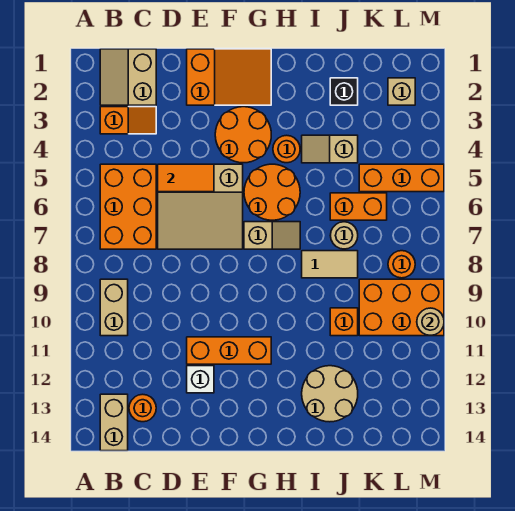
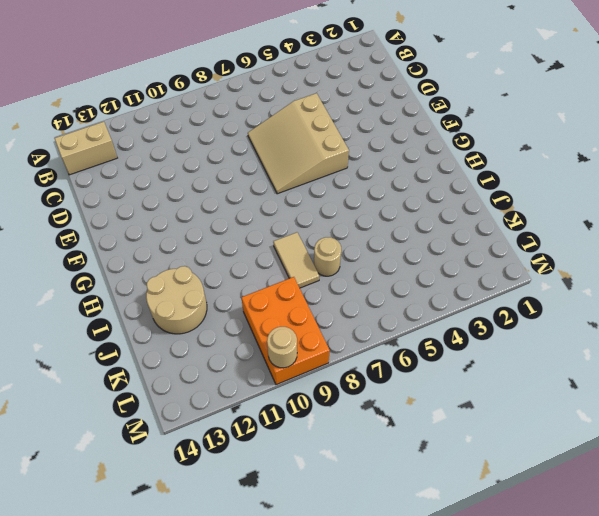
none -> tan 2x2 slope [100,49,156,105]
none -> orange 1x2 slope [100,107,156,134]
none -> orange 2x3 brick [100,164,156,249]

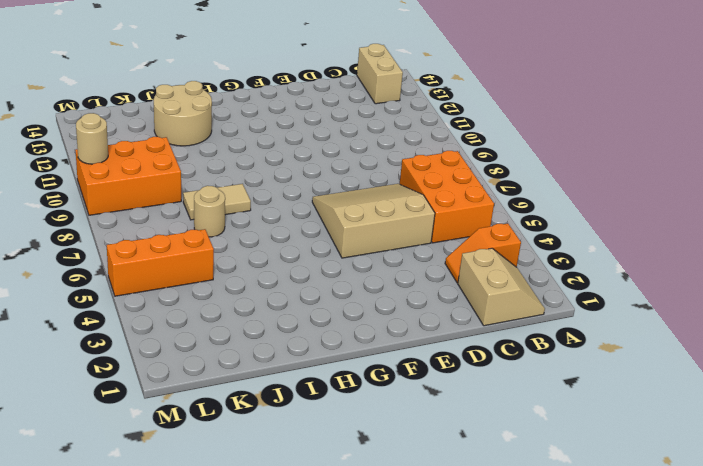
none -> tan 1x2 brick [100,279,128,336]
none -> orange 1x1 round brick [129,394,156,422]
none -> orange 2x3 slope [187,49,271,105]

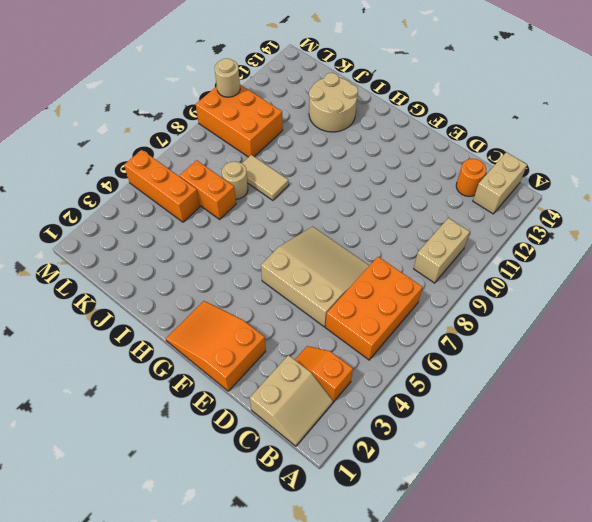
none -> orange 1x3 brick [187,337,271,364]
none -> white 1x1 brick [187,366,214,393]
none -> orange 2x2 round brick [215,107,271,163]

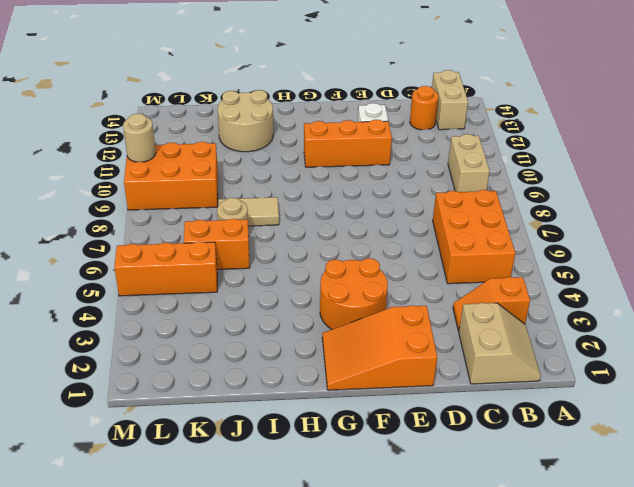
none -> tan 3x3 slope [158,164,243,249]
none -> orange 2x2 round brick [244,164,300,220]
none -> tan 1x2 slope [244,222,300,249]

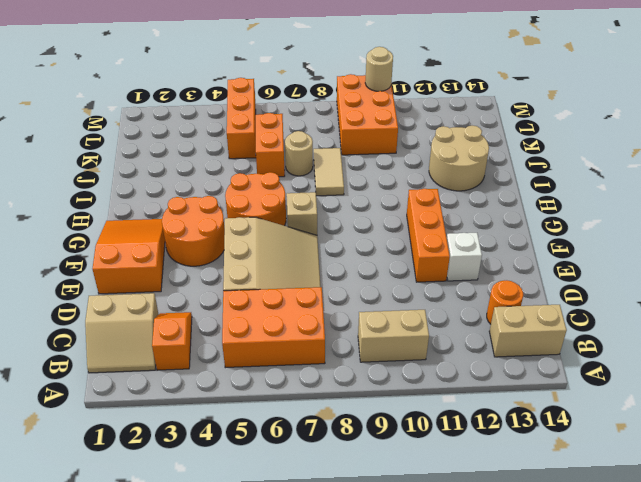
none -> orange 1x1 round brick [273,135,300,163]
none -> tan 1x2 slope [302,135,358,163]
none -> black 1x1 brick [330,78,358,105]

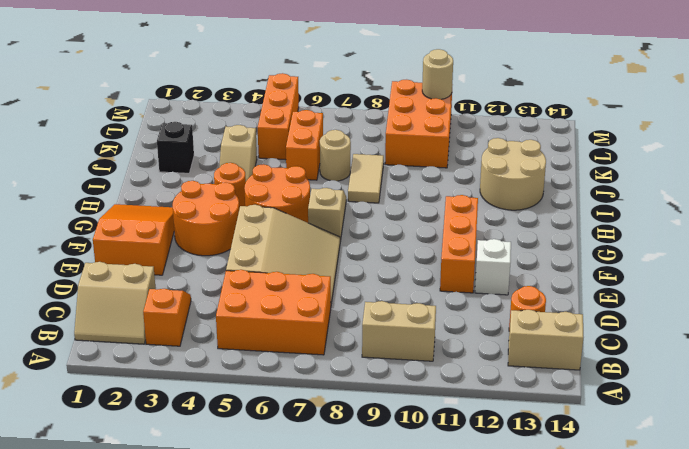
none -> orange 1x1 brick [330,308,358,336]
none -> tan 1x1 brick [388,78,415,105]
none -> orange 1x1 round brick [388,251,415,278]

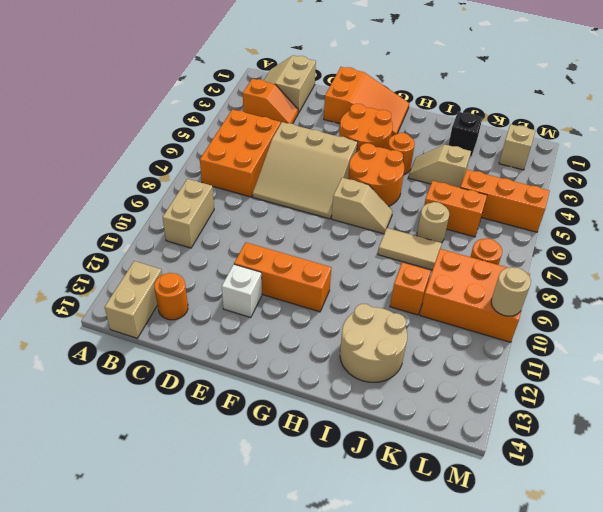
none -> orange 1x2 tile [158,164,214,192]

